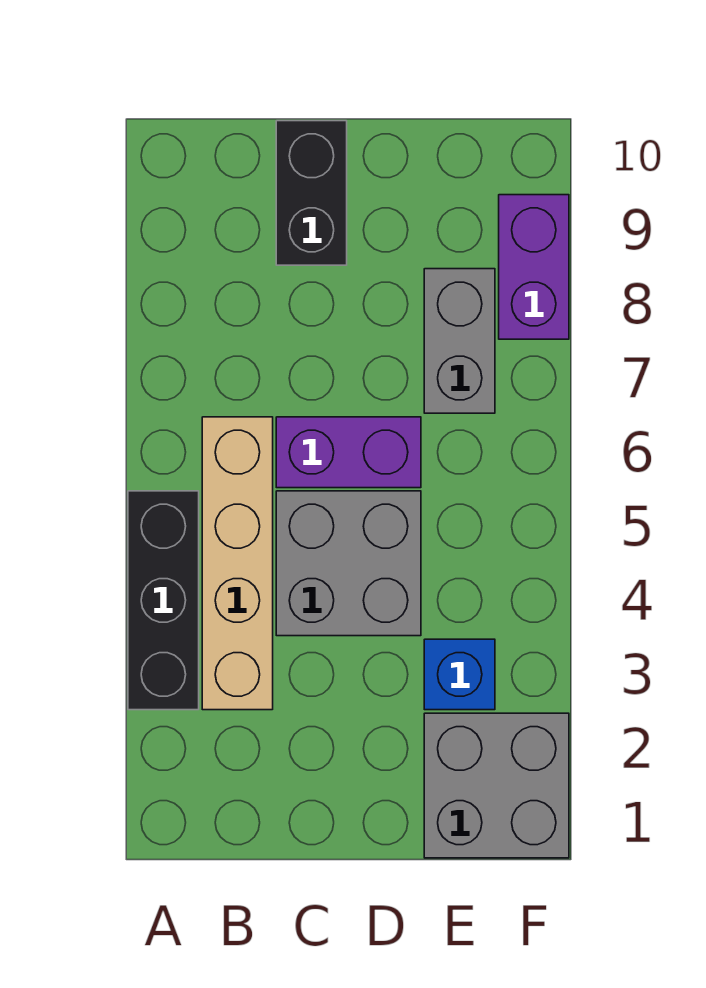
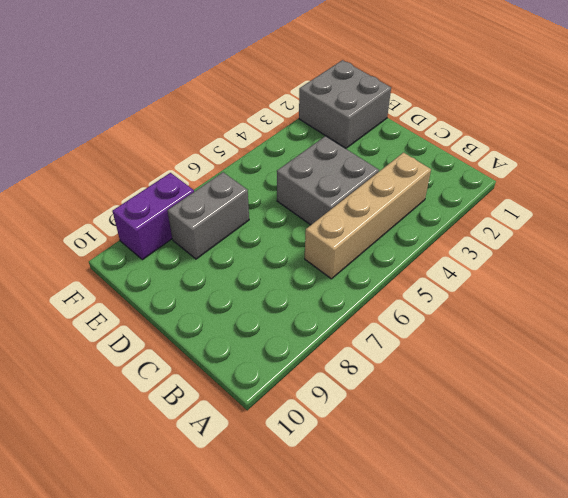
none -> black 1x3 brick [128,491,199,710]
none -> purple 1x2 brick [276,417,421,488]

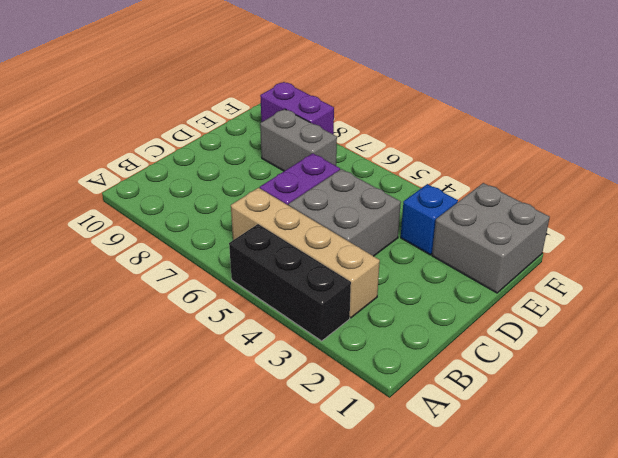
none -> black 1x2 brick [276,121,347,265]

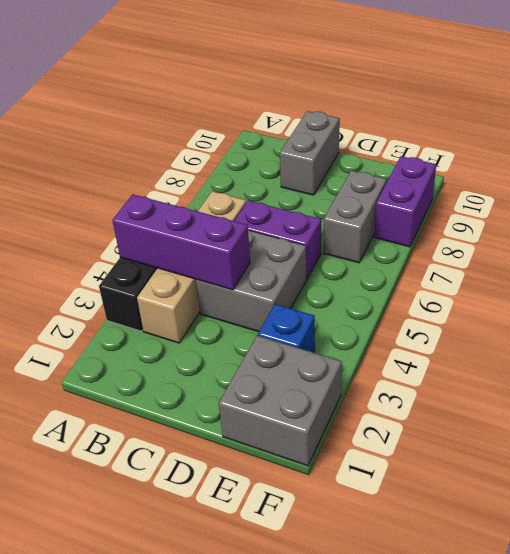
purple 1x3 brick [112,194,250,290] -> none
grey 1x2 brick [280,111,340,195] -> black 1x2 brick [276,121,347,265]

